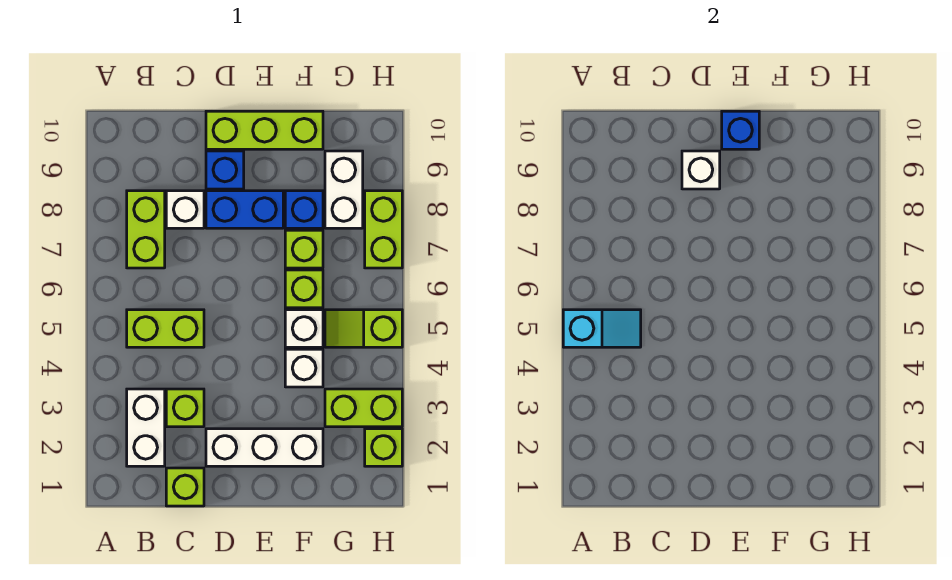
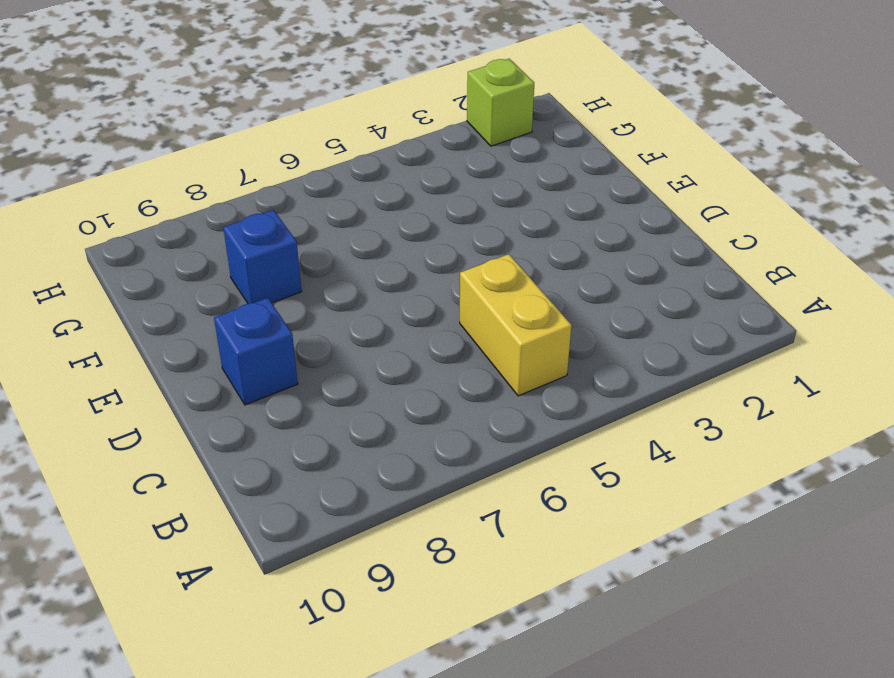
yellow 1x2 brick [460,254,571,396] -> lime 1x2 brick [127,310,204,347]
none -> white 1x2 brick [127,389,165,466]
none -> lime 1x2 brick [127,191,165,268]
none -> lime 1x1 brick [166,468,204,506]

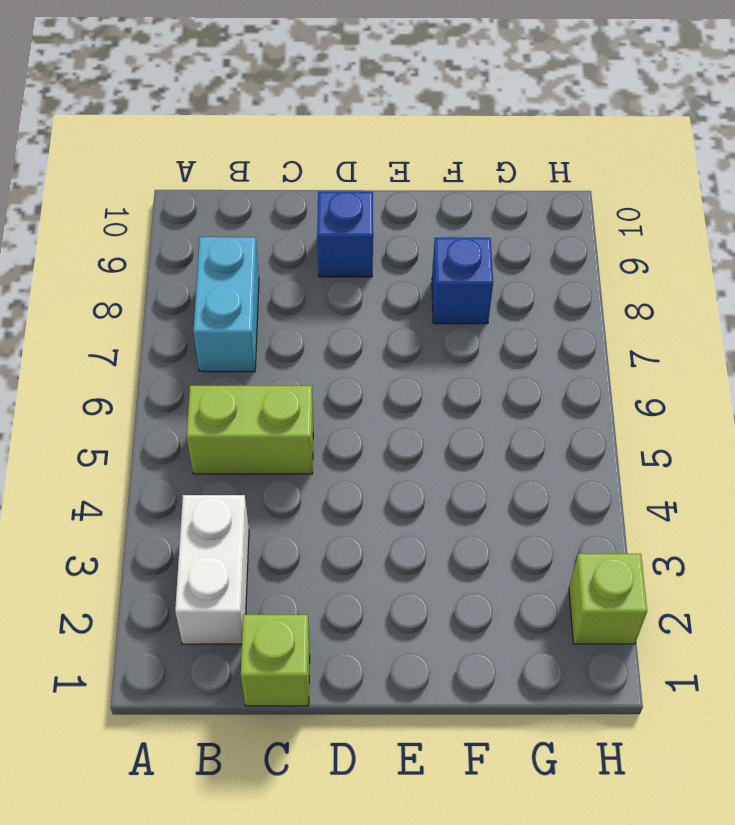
cyan 1x2 brick [193,237,259,372] -> lime 1x2 brick [127,191,165,268]
none -> lime 1x1 brick [166,389,204,427]
none -> white 1x1 brick [166,191,204,228]
none -> white 1x3 brick [206,429,323,466]

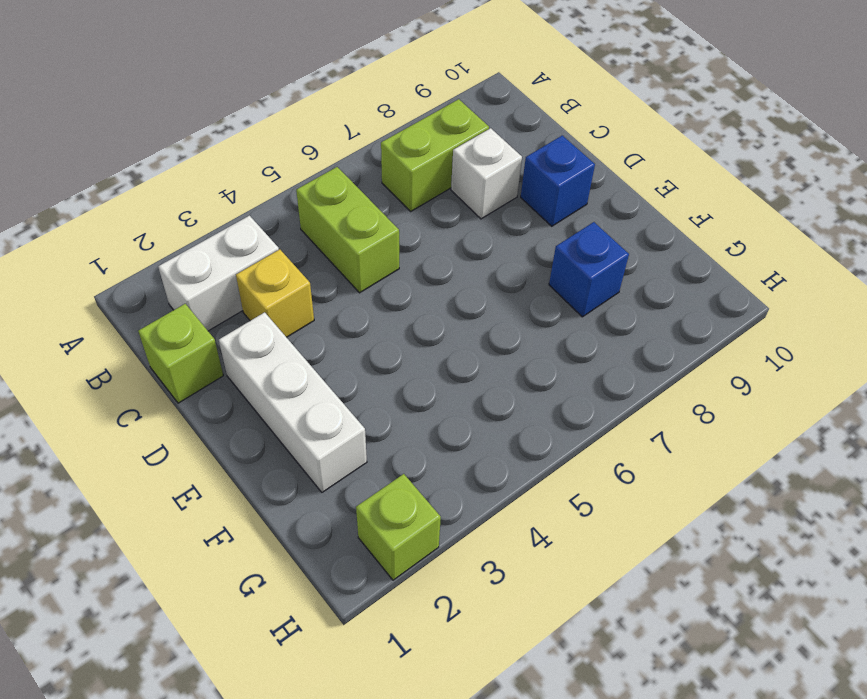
yellow 1x1 brick [236,249,314,337] -> lime 1x1 brick [166,389,204,427]
none -> blue 1x2 brick [206,191,283,228]
none -> lime 1x3 brick [206,111,323,149]
none -> white 1x1 brick [285,349,323,387]

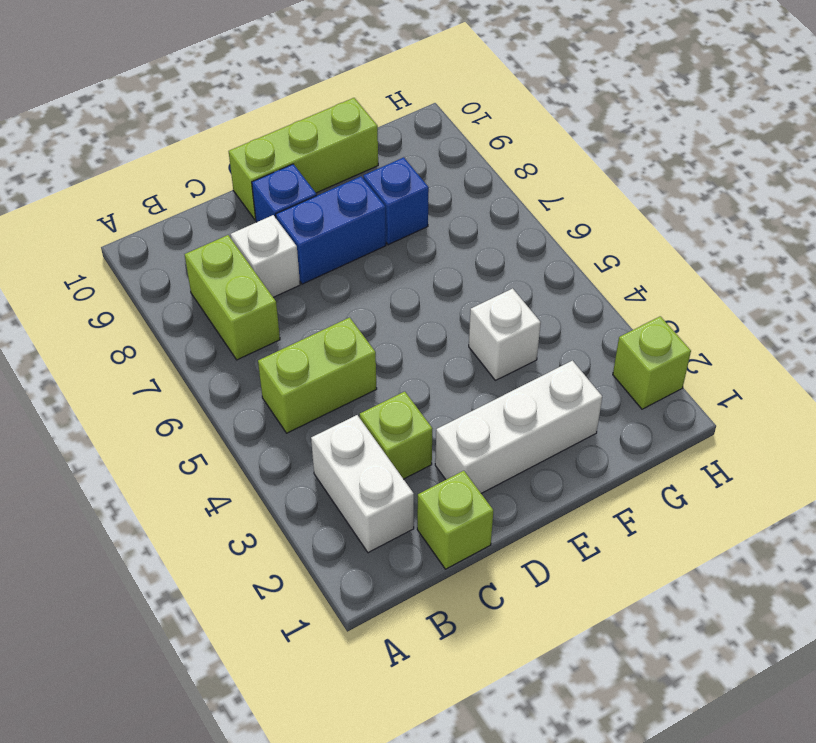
none -> white 1x1 brick [285,310,323,347]
none -> lime 1x1 brick [285,270,323,308]
none -> lime 1x1 brick [285,230,323,268]

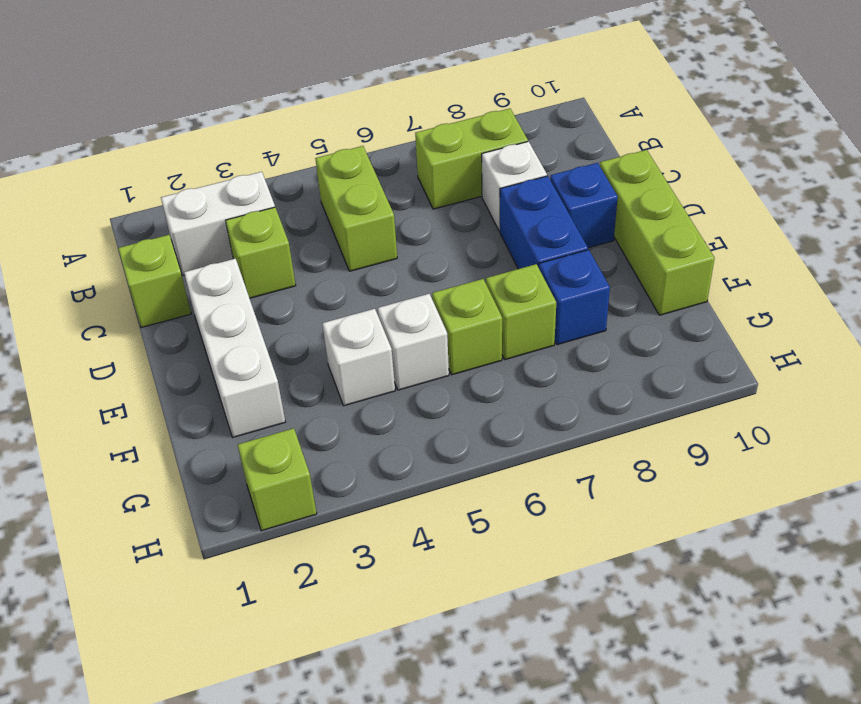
none -> lime 1x2 brick [325,389,402,427]
none -> lime 1x2 slope [325,310,402,347]
none -> white 1x2 brick [325,151,363,228]

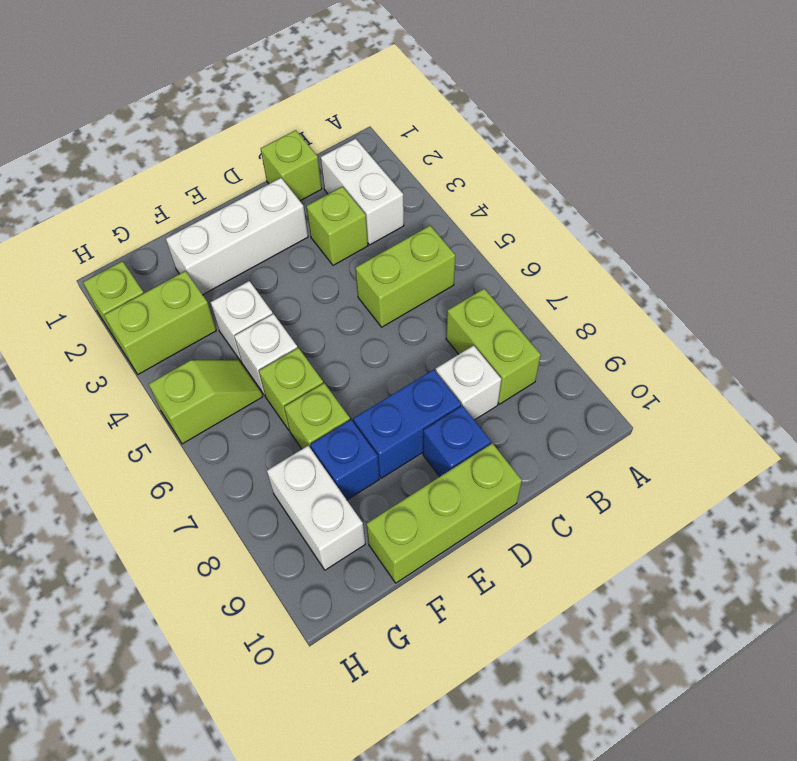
none -> lime 1x2 brick [365,191,402,268]
none -> cyan 1x2 slope [563,310,641,347]
none -> white 1x1 brick [682,151,720,189]

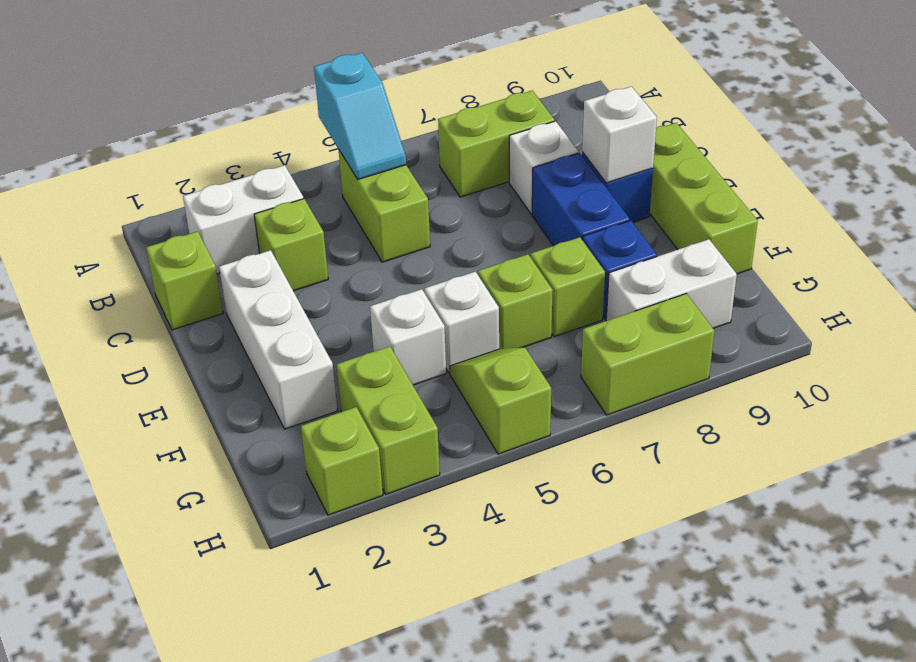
none -> blue 1x1 brick [722,111,759,149]

